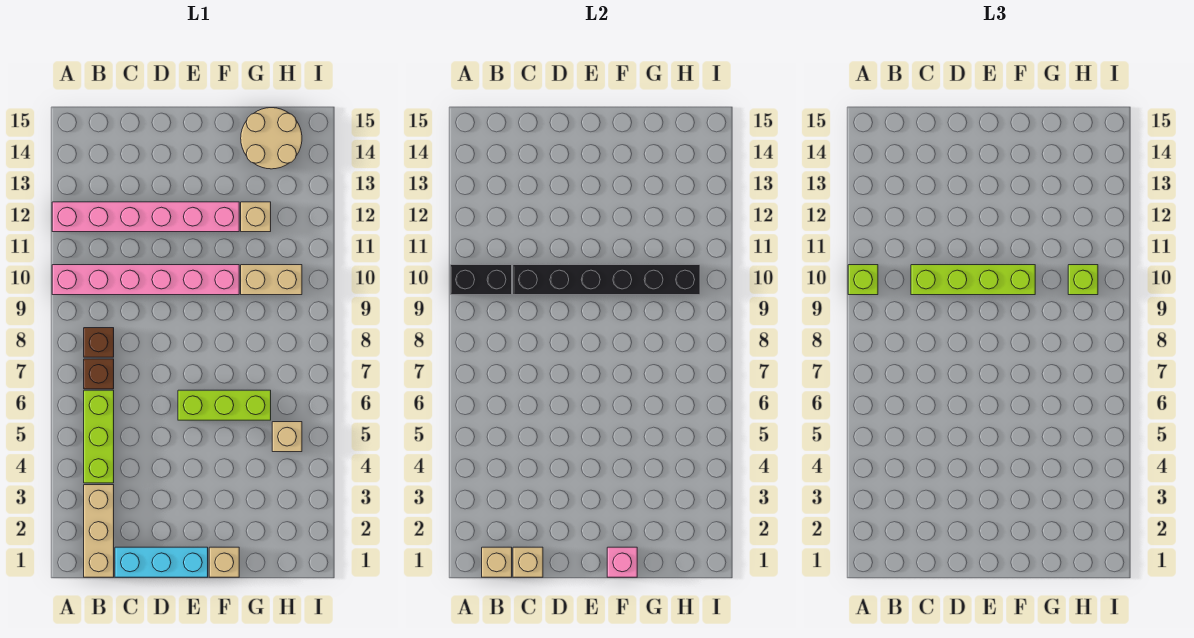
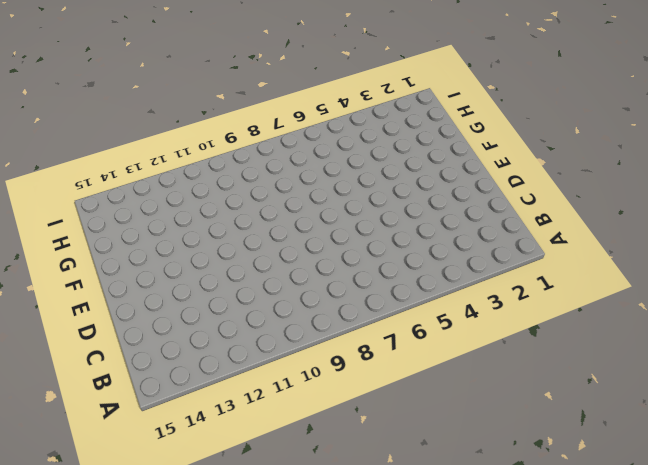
none -> pink 1x6 brick [52,265,239,295]
none -> pink 1x6 brick [52,202,239,232]
none -> tan 1x3 brick [84,485,114,577]

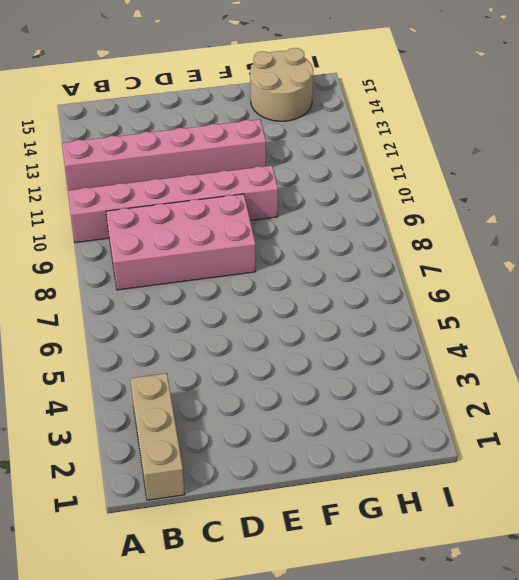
pink 2x4 brick [106,194,256,290] -> brown 1x1 brick [84,328,114,357]
none -> lime 1x3 brick [84,390,114,483]
none -> brown 1x1 brick [84,359,114,389]
none -> cyan 1x3 brick [115,547,208,577]

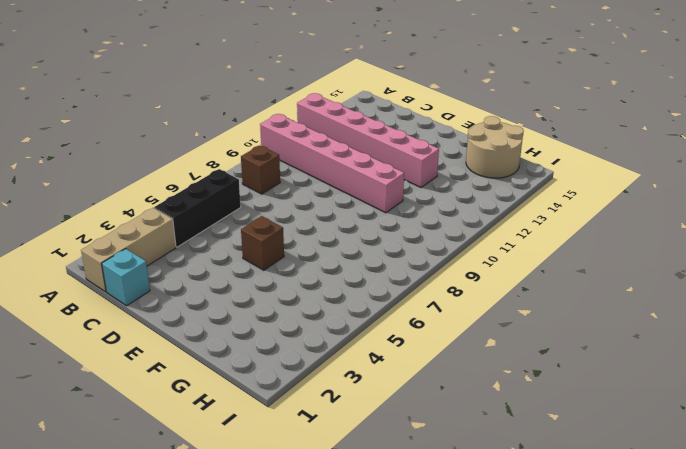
black 1x3 brick [154,169,241,247] -> lime 1x3 brick [84,390,114,483]
cyan 1x1 brick [102,249,150,306] -> cyan 1x3 brick [115,547,208,577]
brown 1x1 brick [241,216,284,270] -> brown 1x1 brick moved to [84,359,114,389]
none -> lime 1x3 brick [178,390,271,420]
none -> tan 1x1 brick [209,547,239,577]
none -> tan 1x2 brick [241,265,302,295]

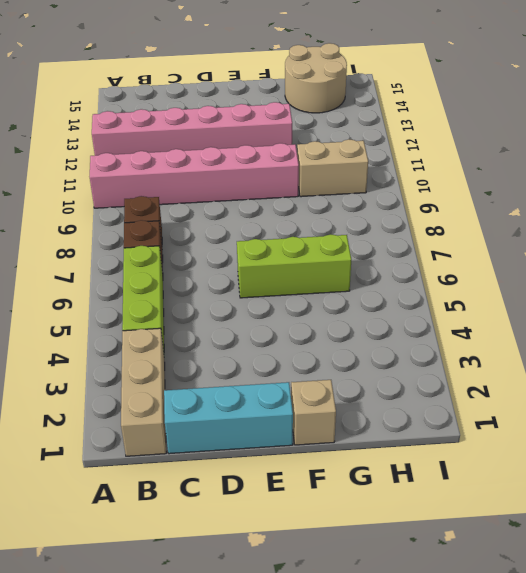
none -> tan 1x1 brick [241,202,271,232]
none -> tan 1x1 brick [272,422,302,452]
none -> black 1x2 brick [450,265,512,295]

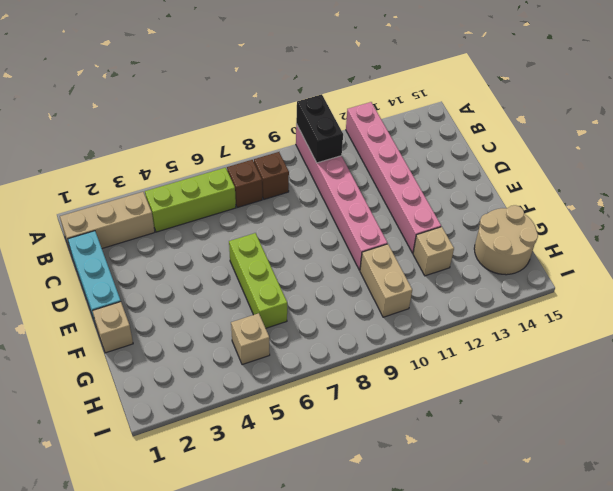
none -> tan 1x1 brick [482,547,512,577]
none -> tan 1x1 brick [513,547,543,577]
none -> black 1x6 brick [513,265,700,295]

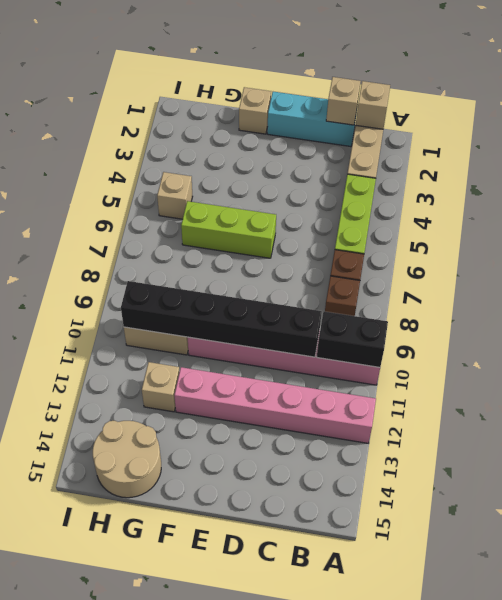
none -> pink 1x1 brick [607,547,637,577]
none -> lime 1x1 brick [848,265,878,295]
none -> lime 1x4 brick [911,265,1035,295]

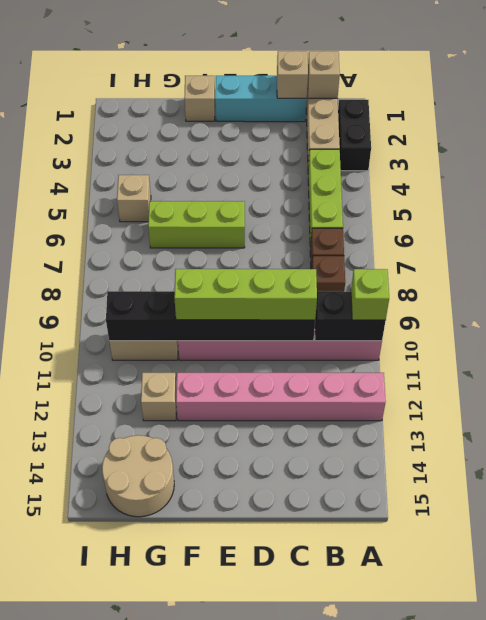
black 1x2 brick [338,100,371,171] -> none
none -> pink 1x1 brick [607,547,637,577]
none -> lime 1x1 brick [1068,265,1098,295]

